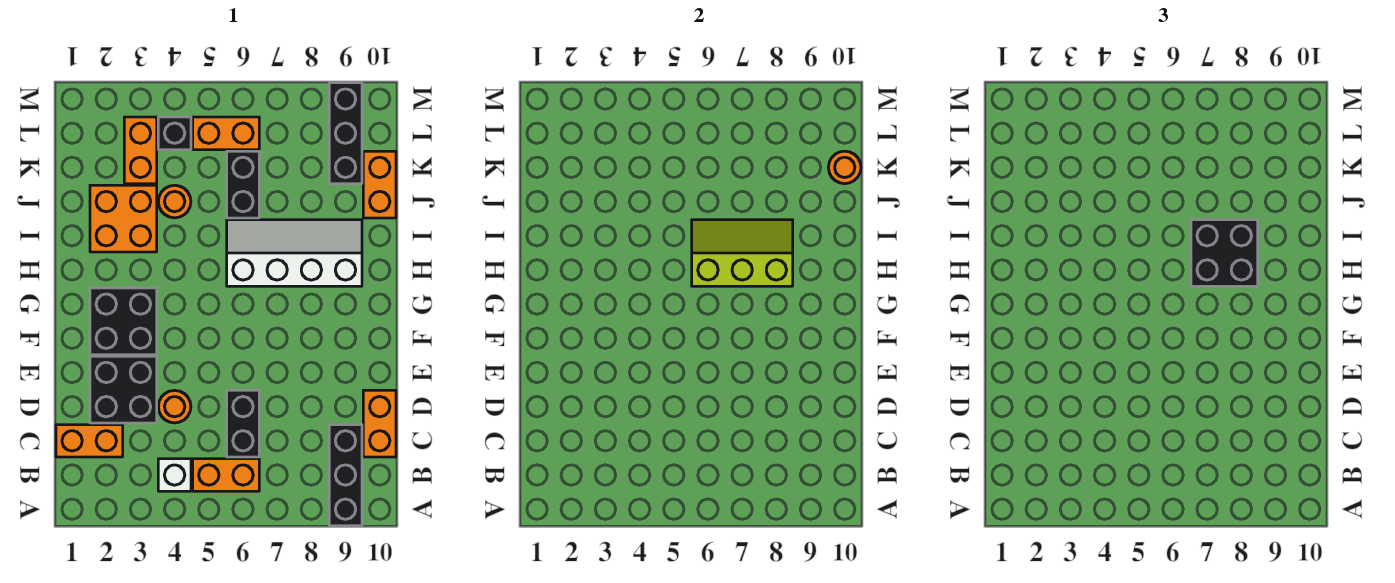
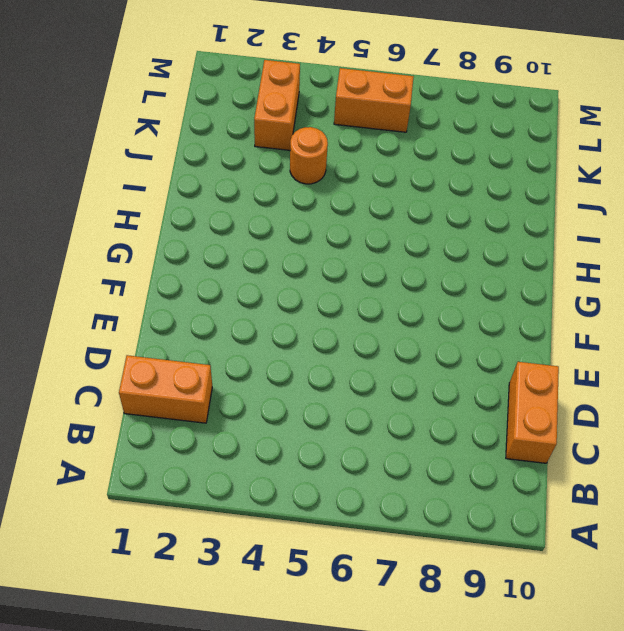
none -> black 1x3 brick [329,425,362,526]
none -> white 1x1 brick [158,459,191,491]
none -> orange 1x2 brick [193,459,259,491]

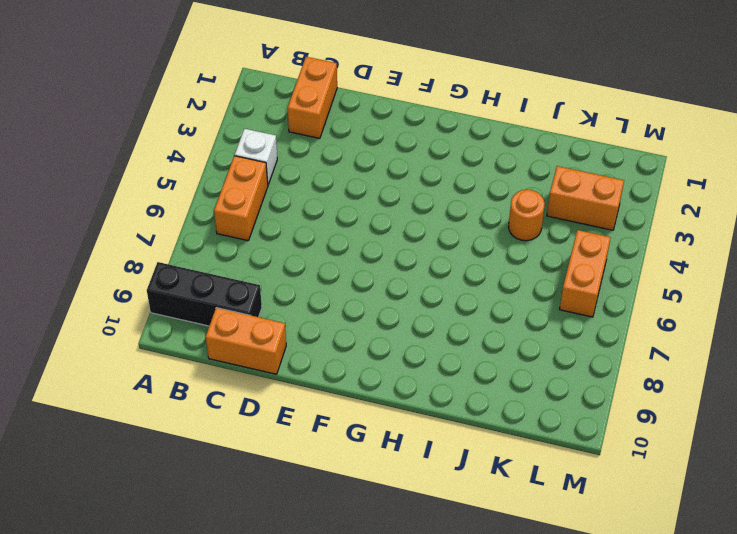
none -> black 1x2 brick [227,390,259,457]
none -> black 2x2 brick [90,356,157,423]
none -> orange 1x1 round brick [158,390,191,423]

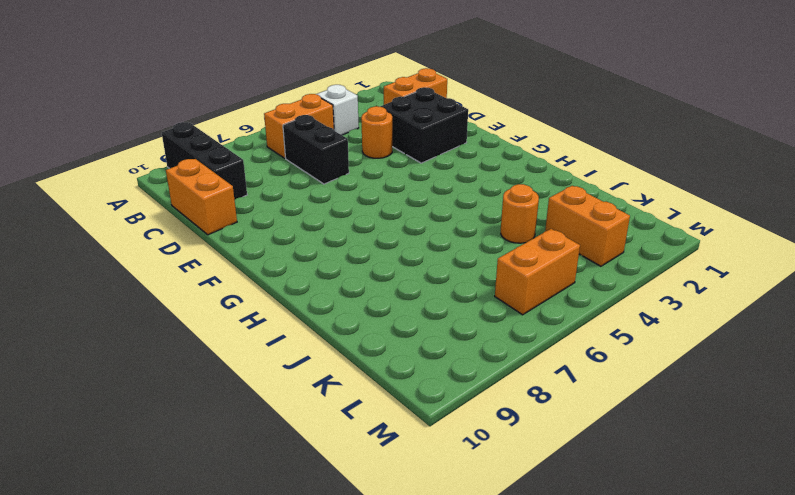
none -> black 2x2 brick [90,288,157,355]
none -> white 2x4 slope [227,220,362,286]
none -> orange 2x2 brick [90,185,157,252]

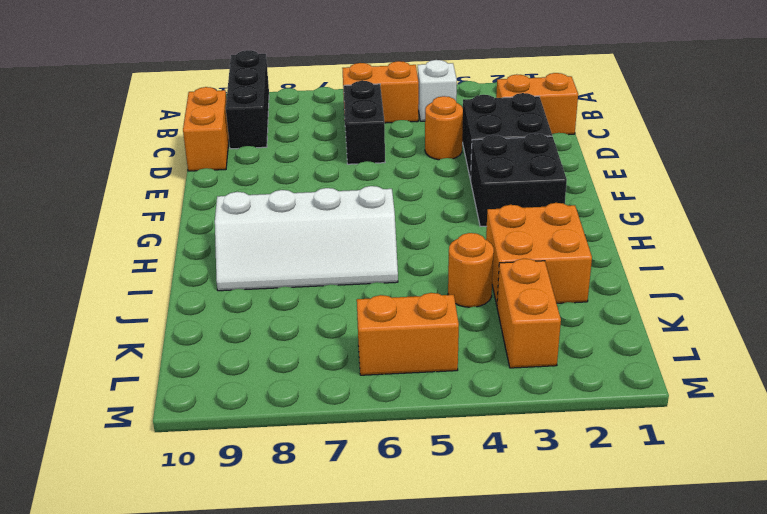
none -> black 1x2 brick [227,151,259,218]
none -> orange 1x2 brick [363,151,396,218]
none -> black 1x3 brick [329,83,362,184]

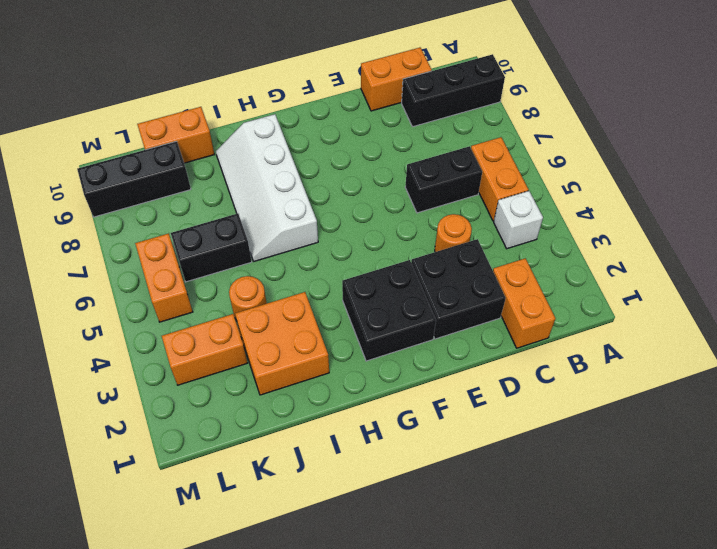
none -> black 1x1 brick [158,117,191,150]
none -> lime 2x3 slope [692,220,793,286]
none -> orange 1x1 round brick [829,151,861,184]

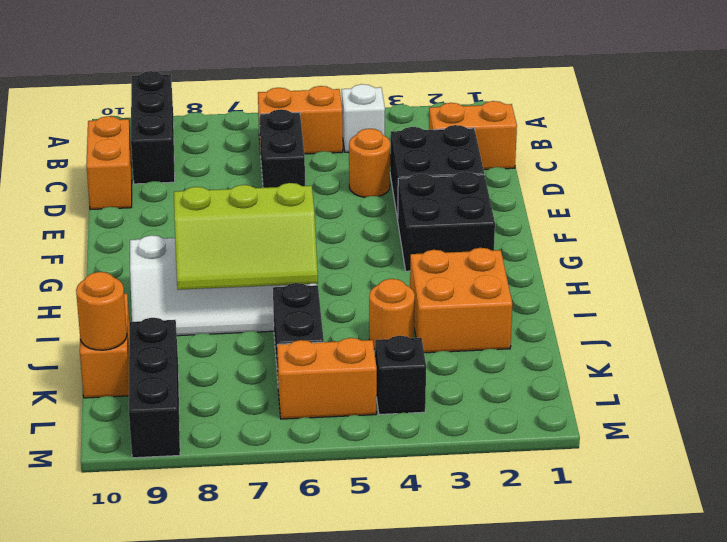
none -> orange 1x2 brick [124,117,157,184]
none -> black 2x2 brick [1191,220,1258,286]

